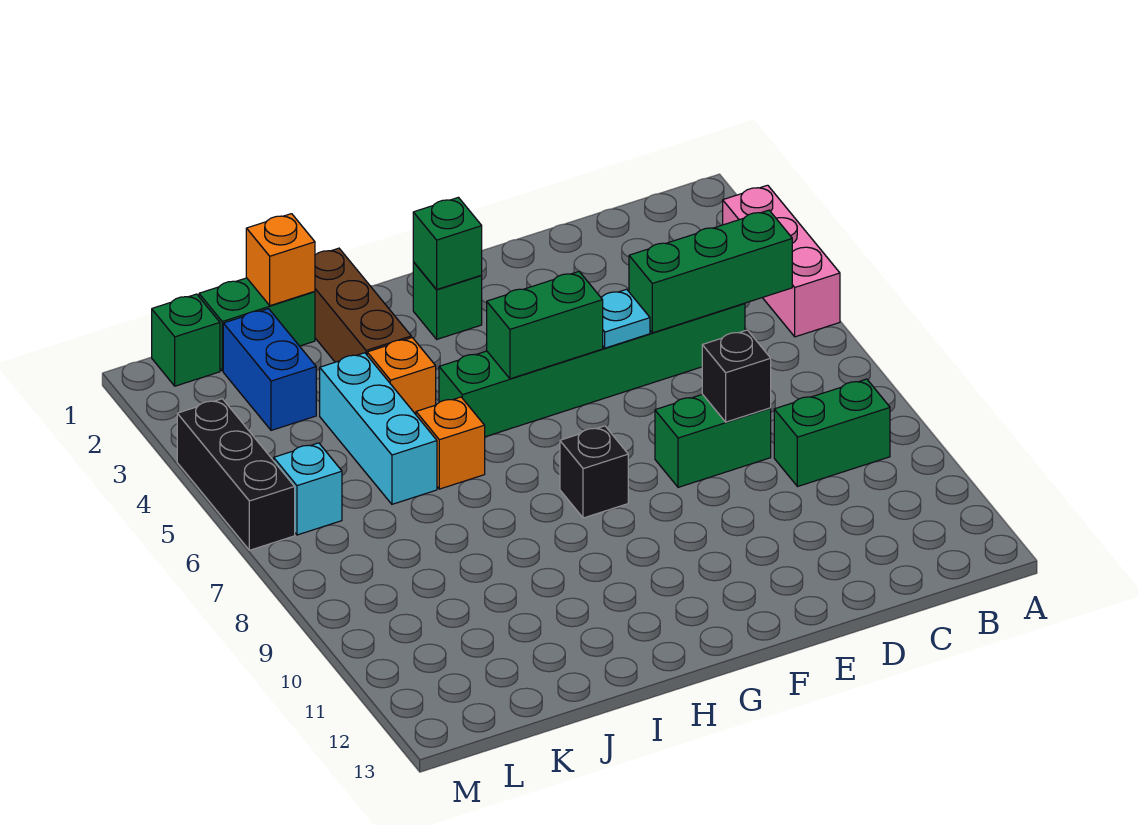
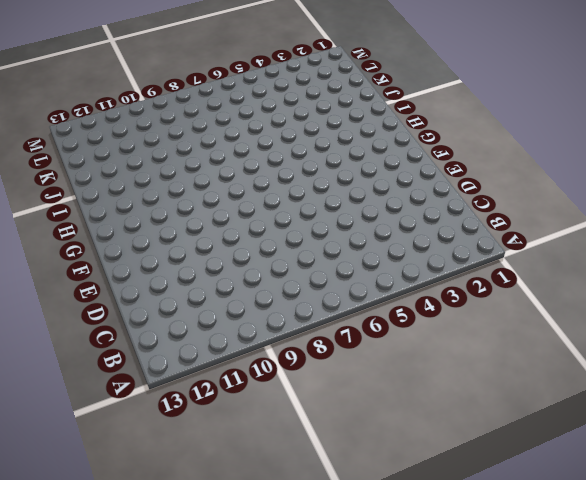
none -> pink 1x3 brick [723,185,840,337]
none -> green 1x2 brick [774,379,890,487]
none -> green 1x6 brick [439,303,745,437]

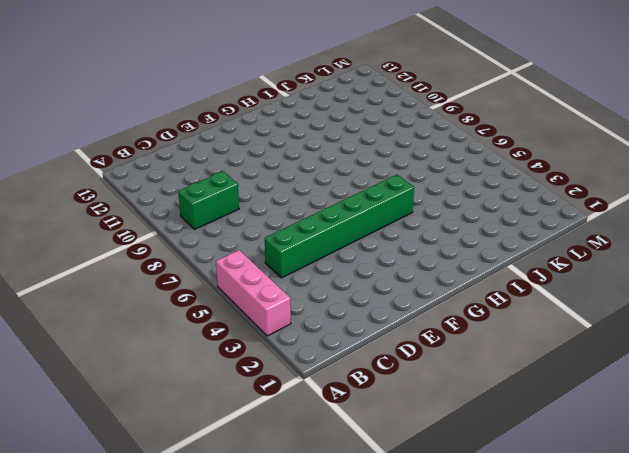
none -> green 1x2 brick [655,394,771,487]
none -> green 1x1 brick [413,262,482,339]
none -> black 1x1 brick [560,426,628,518]

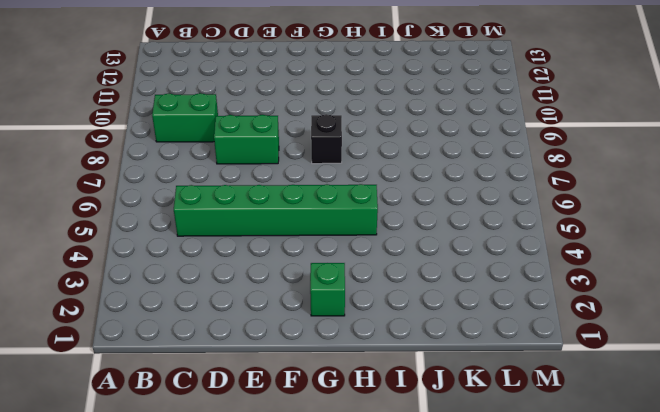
none -> pink 1x3 brick [723,185,840,337]
none -> brown 1x3 brick [315,248,411,362]
none -> orange 1x1 brick [367,338,436,414]

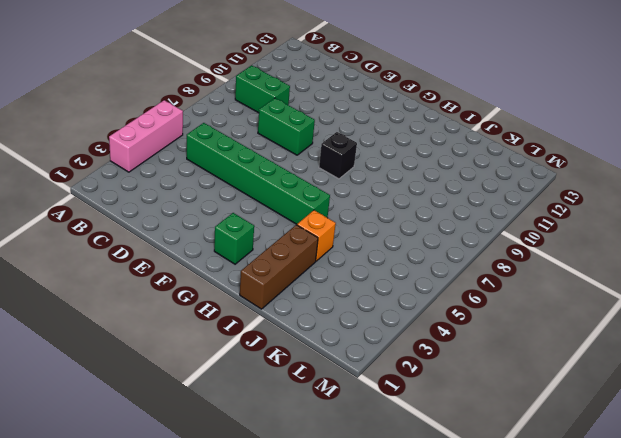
none -> orange 1x1 brick [416,397,485,489]
none -> green 1x2 brick [199,278,315,371]
none -> cyan 1x3 brick [320,353,437,504]

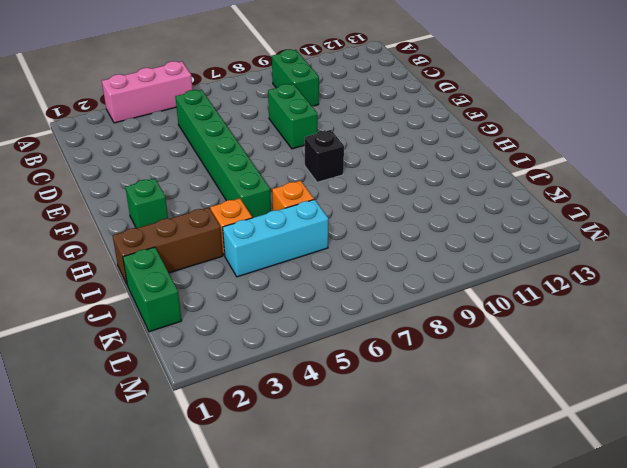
none -> blue 1x2 brick [223,309,316,430]
none -> green 1x1 brick [152,294,220,386]
none -> cyan 1x1 brick [274,443,342,535]

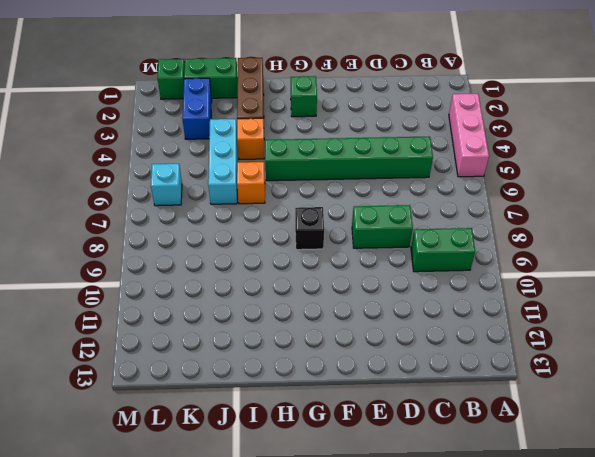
none -> black 1x3 brick [177,399,295,550]
none -> green 1x3 brick [629,210,792,333]
none -> black 1x1 brick [702,330,771,422]

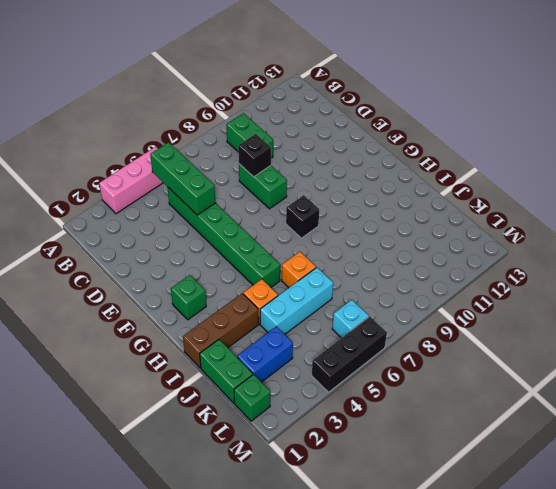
none -> cyan 1x1 plate [602,289,650,348]
none -> green 1x2 brick [487,272,603,379]
none -> green 1x1 brick [413,197,482,290]

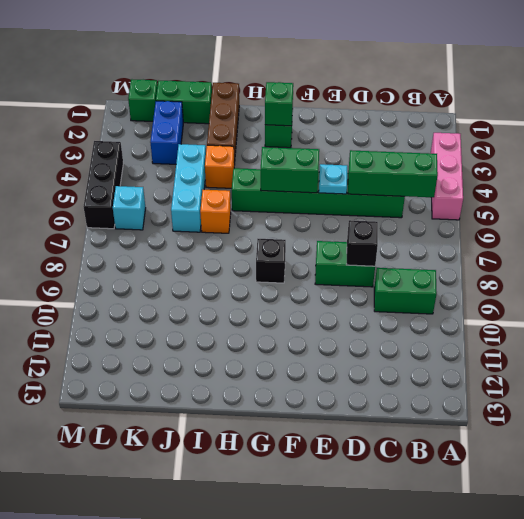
none -> orange 1x1 brick [246,214,315,306]

